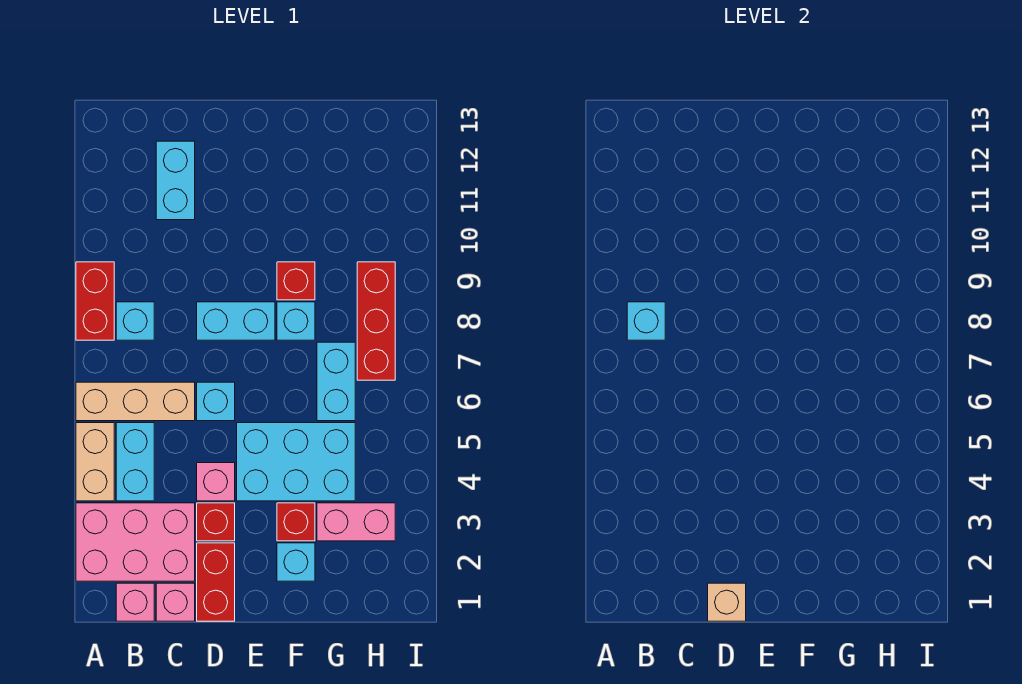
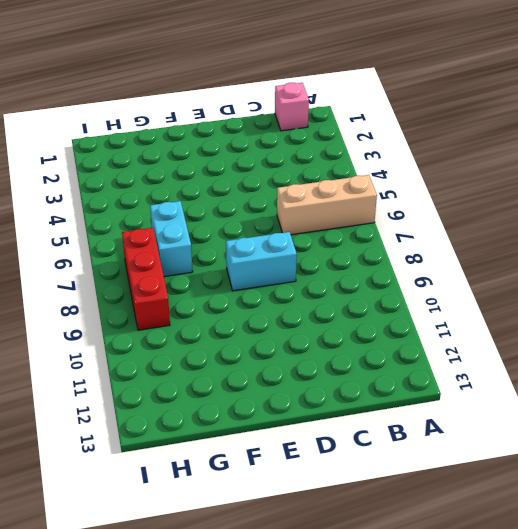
none -> pink 2x3 brick [76,503,195,581]
none -> tan 1x2 brick [76,423,114,501]
none -> red 1x2 brick [76,262,114,340]

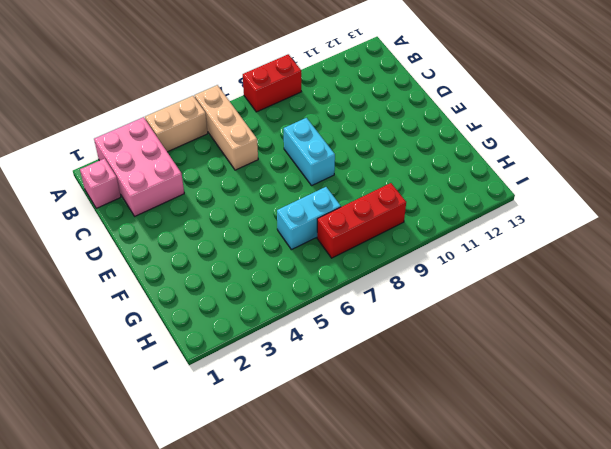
none -> cyan 1x2 brick [116,423,154,501]
none -> cyan 1x1 brick [116,302,154,340]
none -> pink 1x1 brick [156,583,195,621]

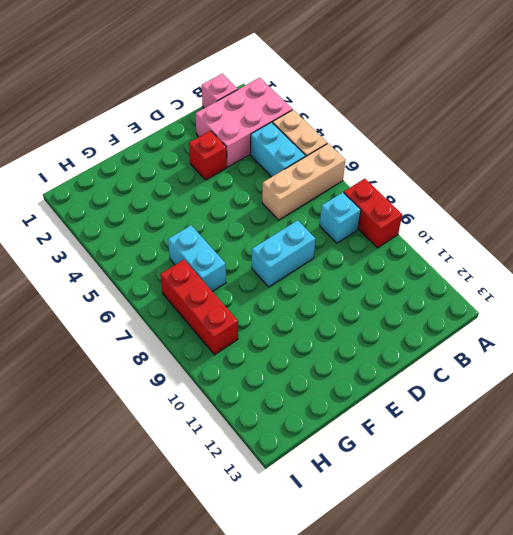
none -> pink 1x1 brick [156,583,195,621]
none -> cyan 1x2 brick [156,141,195,220]
none -> red 1x2 brick [197,543,235,621]

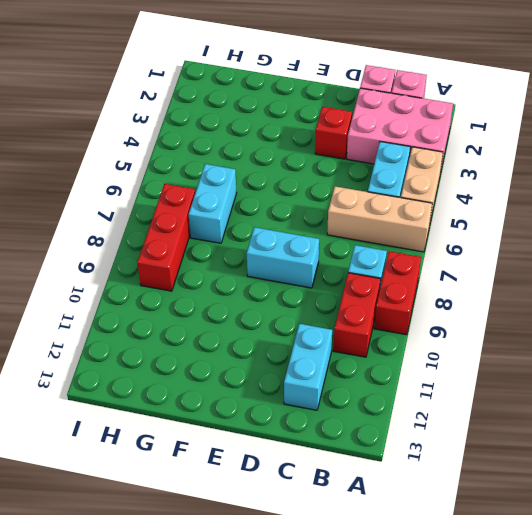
red 1x2 brick [333,273,381,357] -> red 1x2 brick moved to [197,543,235,621]
none -> pink 1x1 brick [197,463,235,501]
none -> cyan 1x1 brick [197,382,235,421]
none -> cyan 2x3 brick [237,423,355,501]

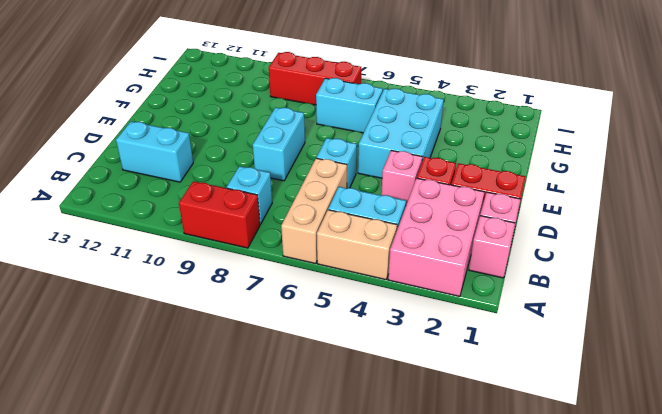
none -> cyan 1x1 brick [277,543,315,581]
none -> red 1x1 brick [277,503,315,541]
none -> cyan 1x1 brick [277,302,315,340]

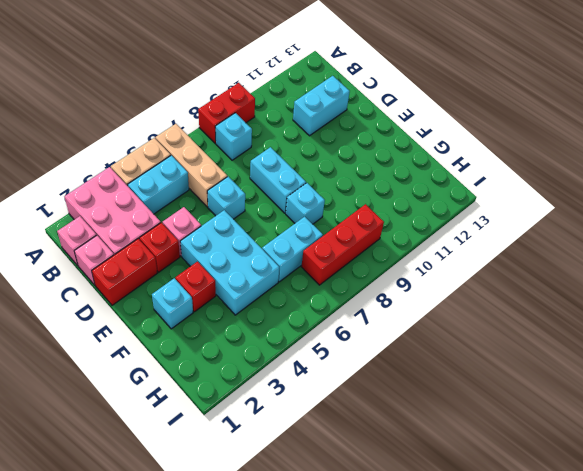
none -> red 1x1 brick [277,262,315,300]
none -> pink 1x2 brick [317,503,395,541]
none -> cyan 1x1 brick [627,302,665,340]

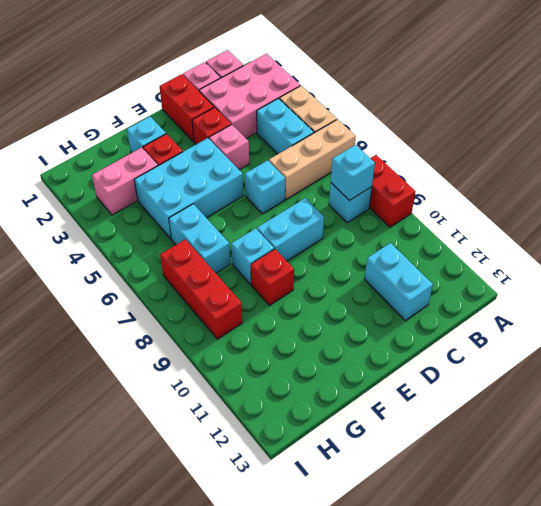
none -> tan 1x1 brick [708,583,746,621]

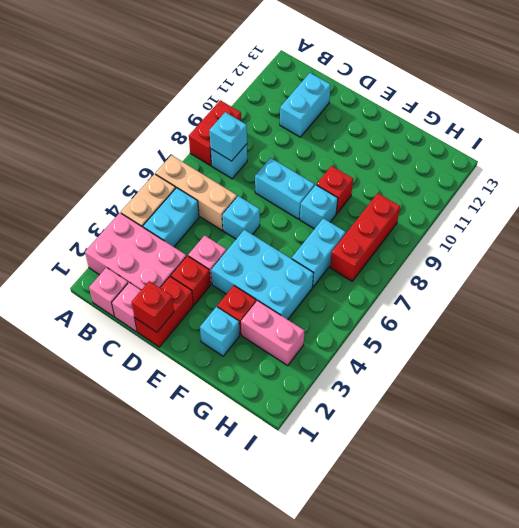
red 1x1 brick [132,281,174,332] -> tan 1x1 brick [708,583,746,621]

